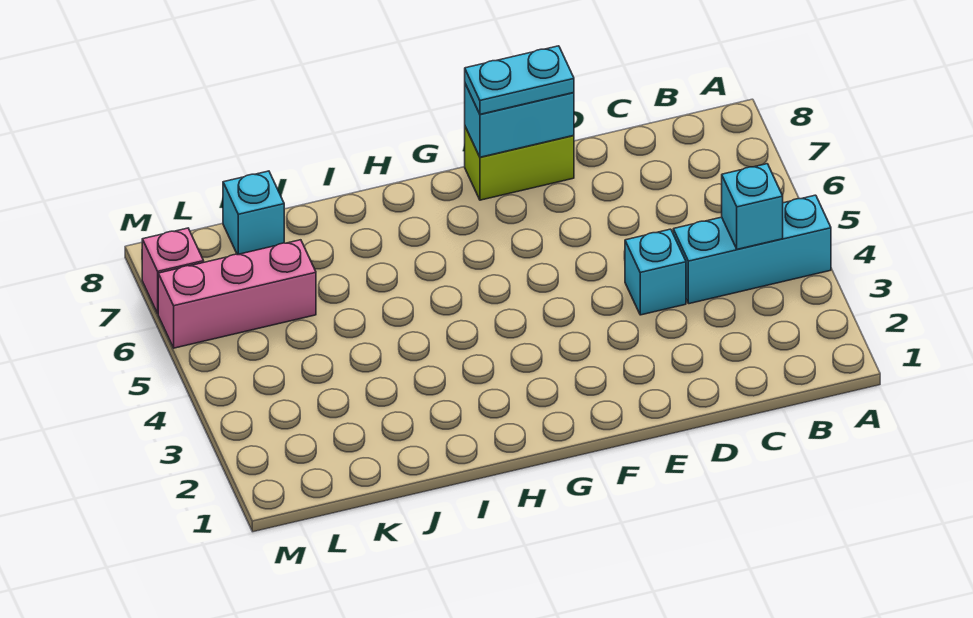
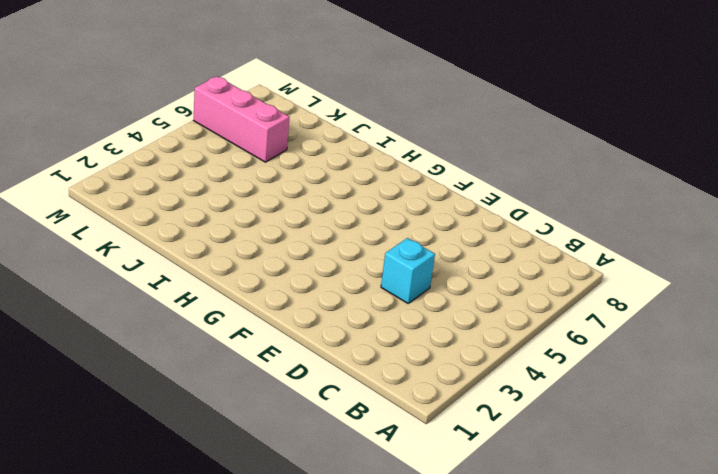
none -> cyan 1x3 brick [673,195,831,304]
none -> lime 1x2 brick [465,127,574,200]

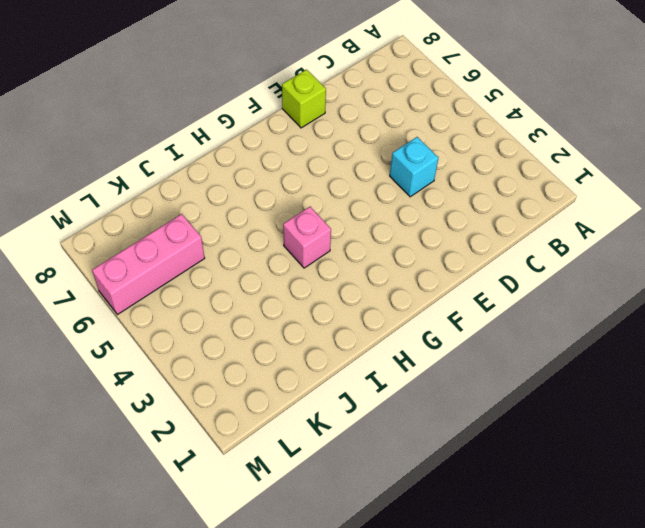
lime 1x1 brick [282,70,326,128] -> lime 1x2 brick [465,127,574,200]
pink 1x1 brick [283,207,331,268] -> pink 1x1 brick moved to [142,228,204,313]
none -> cyan 1x3 brick [673,195,831,304]
none -> cyan 1x1 brick [223,171,284,255]

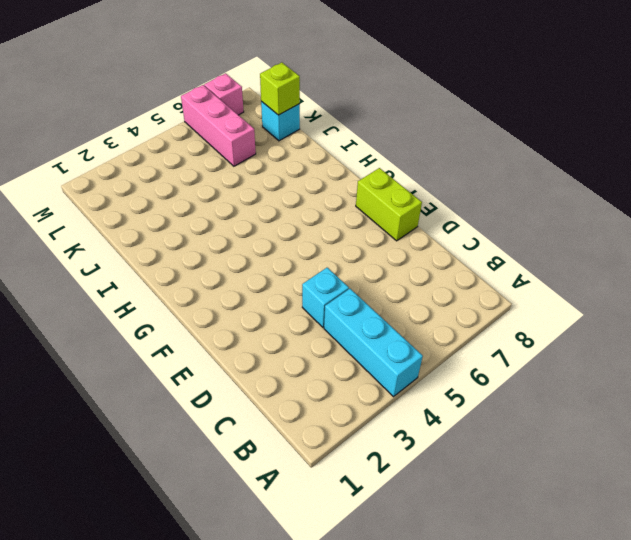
lime 1x1 brick [260,62,300,115] -> none
none -> cyan 1x1 brick [722,164,783,249]
none -> cyan 1x2 brick [465,84,574,157]

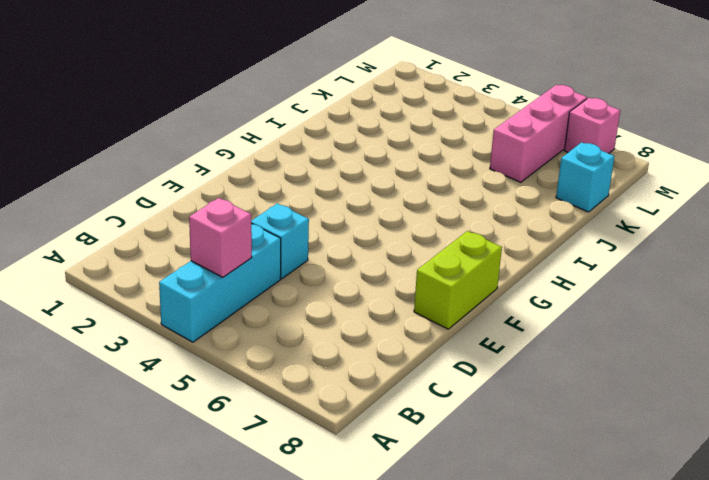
pink 1x1 brick [189,198,252,277] -> cyan 1x1 brick [722,164,783,249]
none -> cyan 1x2 brick [465,84,574,157]
none -> cyan 1x2 plate [465,46,574,114]

